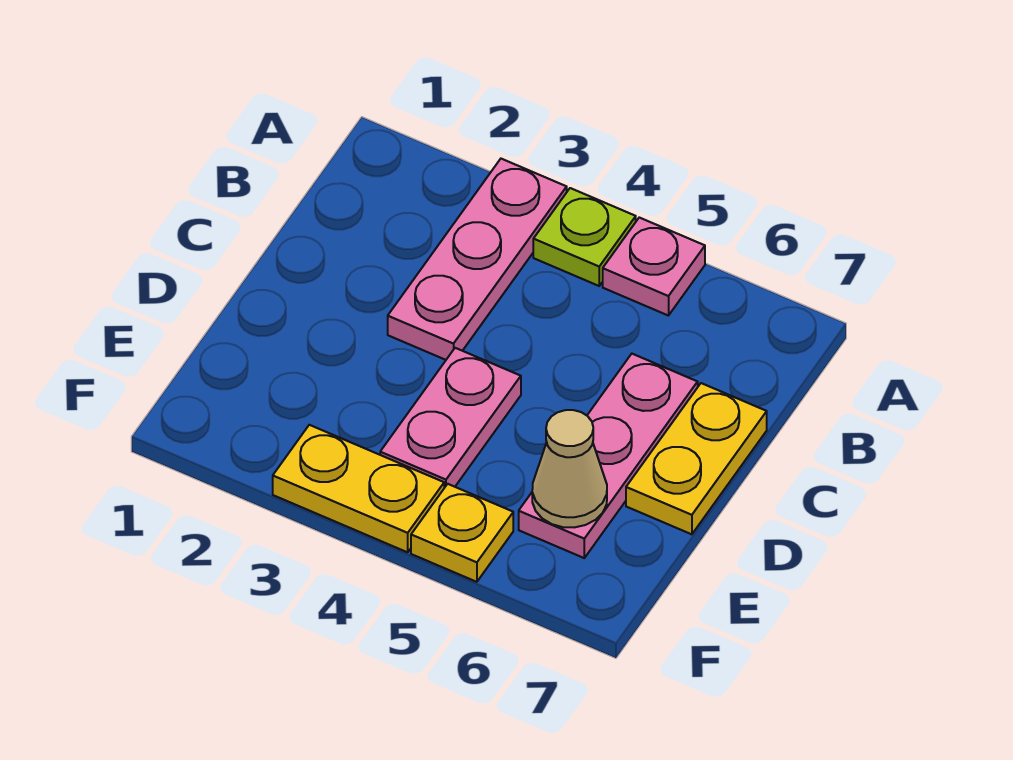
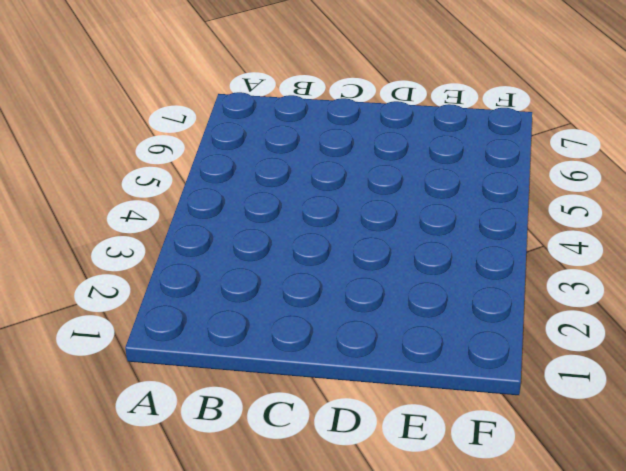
none -> pink 1x3 plate [388,159,567,360]
none -> lime 1x1 plate [533,188,636,286]

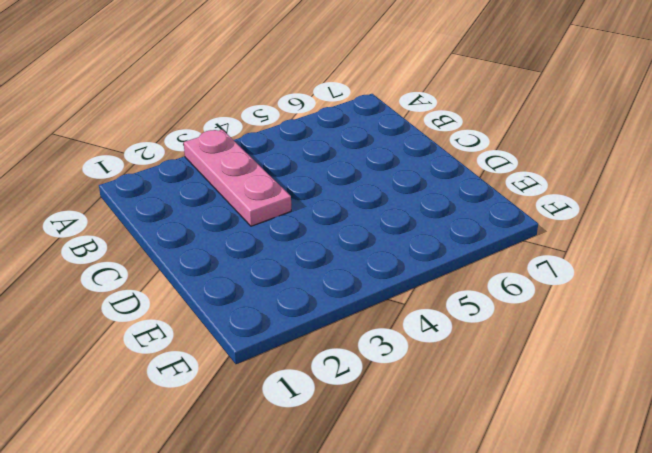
none -> lime 1x1 plate [533,188,636,286]
none -> pink 1x1 plate [603,218,705,316]

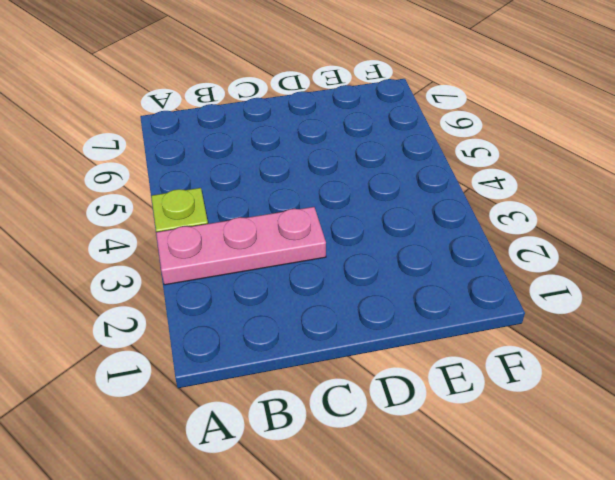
none -> pink 1x1 plate [603,218,705,316]
none -> pink 1x3 plate [519,354,698,558]

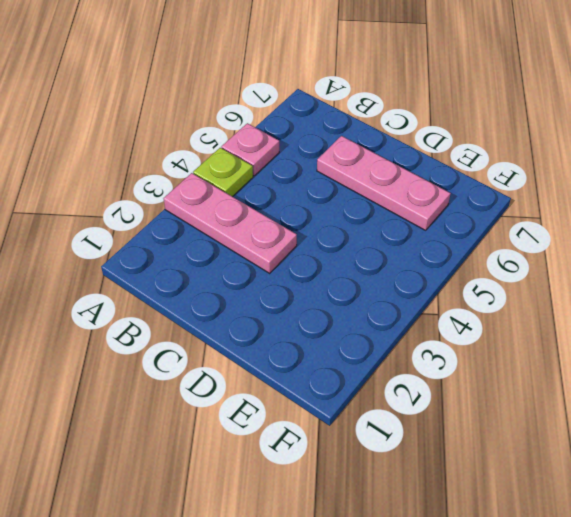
none -> yellow 1x2 plate [626,383,767,534]
none -> pink 1x2 plate [380,348,521,488]

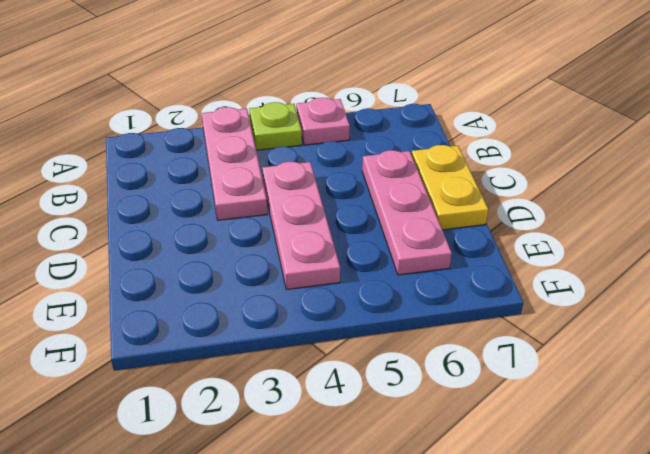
pink 1x3 plate [262,162,340,290] -> pink 1x2 plate [380,348,521,488]
none -> yellow 1x2 plate [273,425,444,552]
none -> yellow 1x1 plate [411,484,513,582]

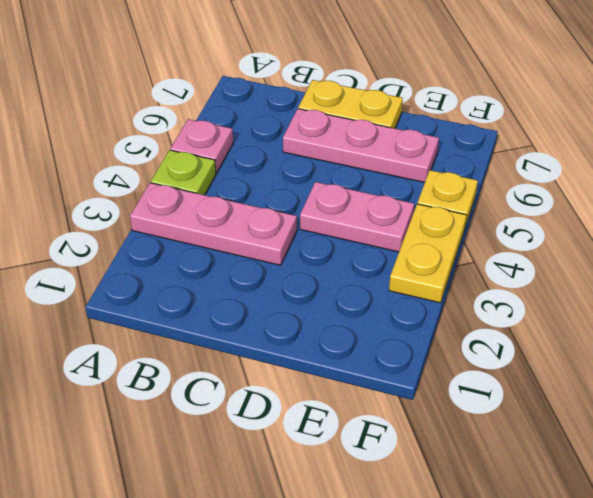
none -> tan 1x1 cone [532,410,607,527]

